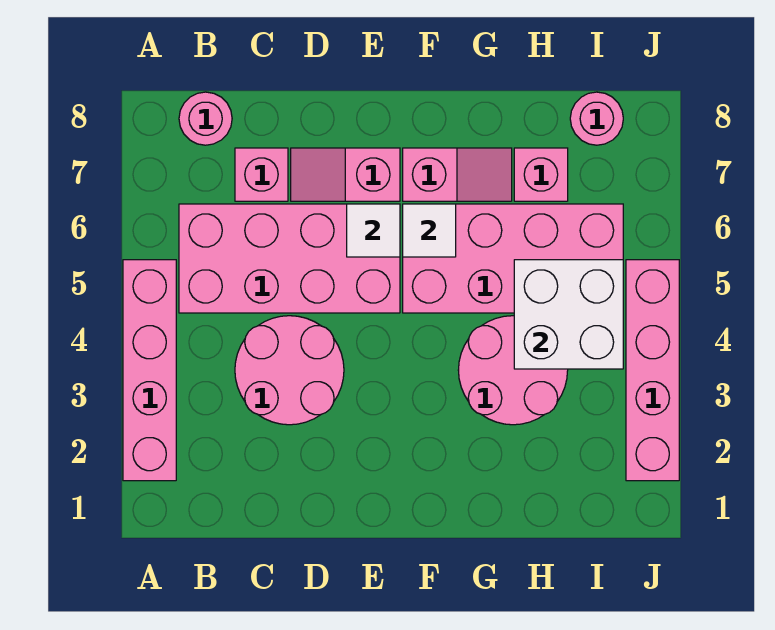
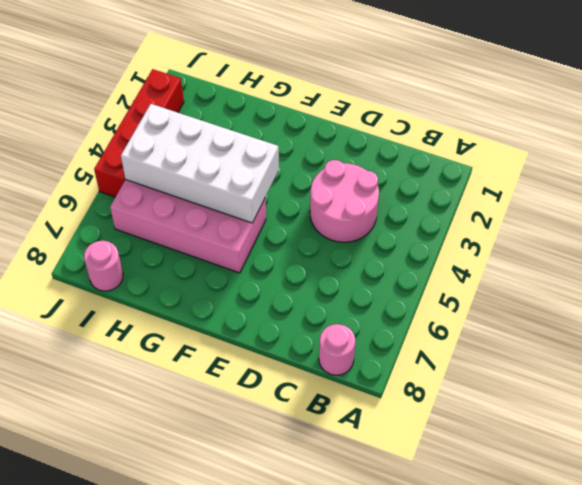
white 2x4 brick [121,104,279,223] -> white 2x2 brick [514,260,623,369]
red 1x4 brick [94,69,184,197] -> pink 1x4 brick [626,260,679,481]
none -> pink 1x4 brick [123,260,176,481]
none -> pink 2x4 brick [179,204,400,313]
none -> pink 1x1 brick [235,148,288,201]

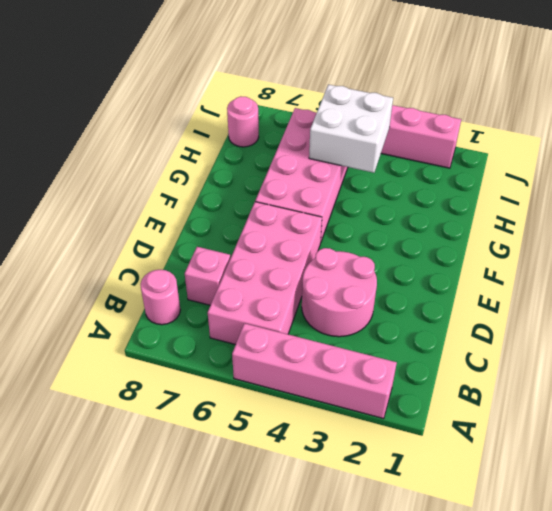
none -> pink 1x2 slope [291,148,400,201]
none -> pink 1x2 slope [403,148,512,201]
none -> pink 2x2 round brick [458,316,568,425]

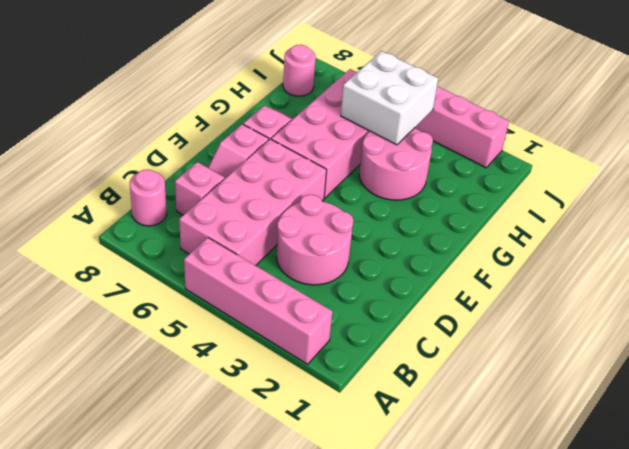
none -> pink 1x1 brick [514,148,568,201]
none -> white 1x1 tile [347,204,400,257]
none -> white 1x1 tile [403,204,456,257]

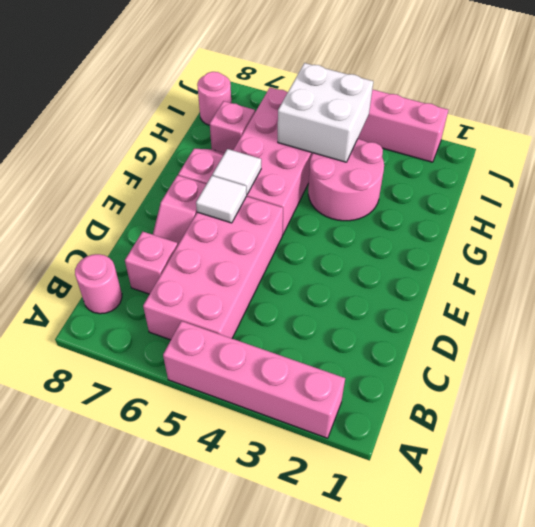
none -> pink 2x2 round brick [235,316,344,425]

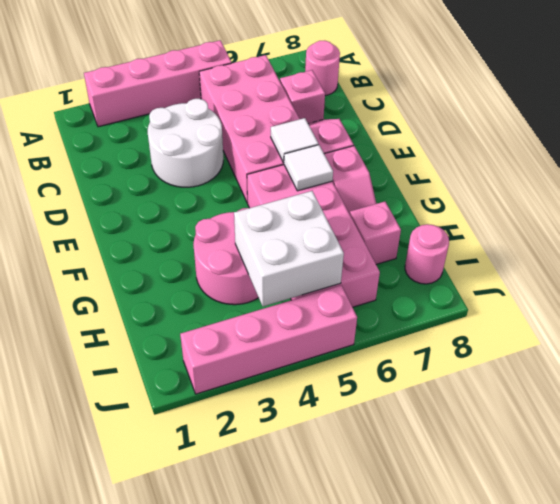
white 2x2 round brick [148,99,223,187] -> pink 2x2 round brick [235,316,344,425]

